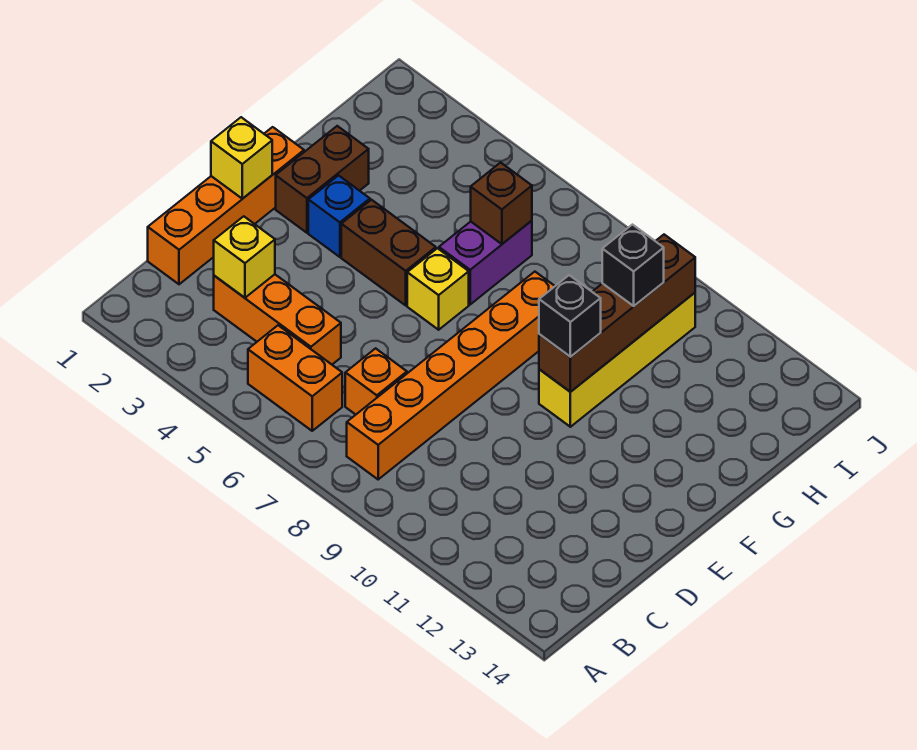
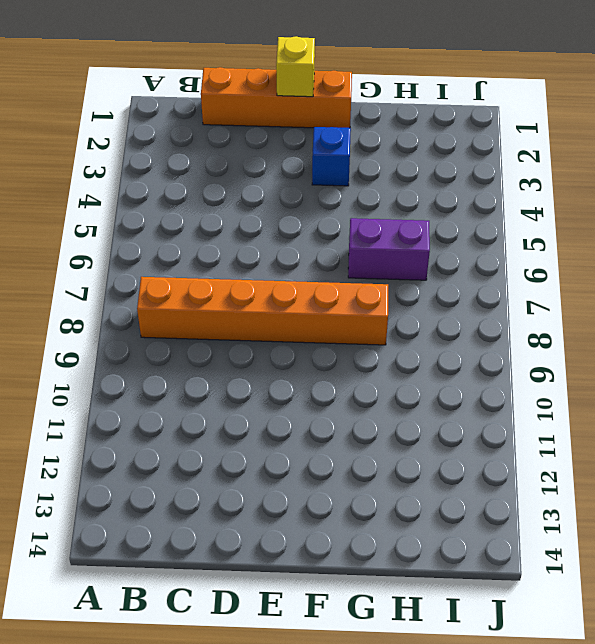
none -> orange 1x2 brick [248,325,342,431]
none -> orange 1x3 brick [214,274,341,364]
none -> orange 1x1 brick [345,348,407,414]

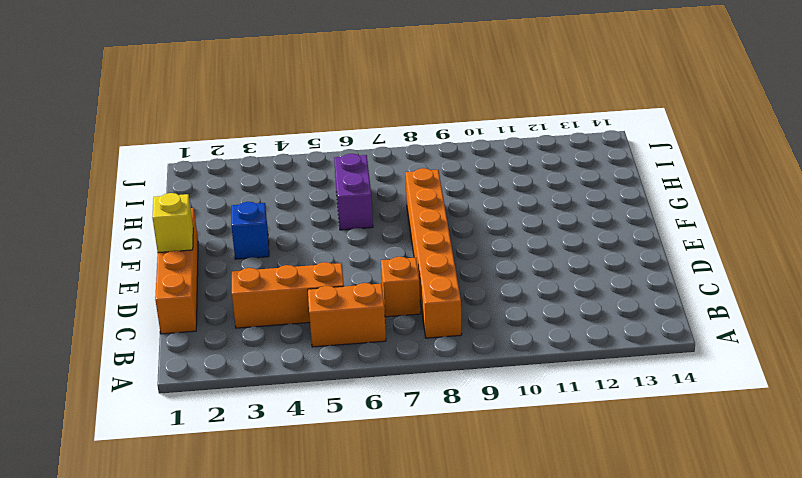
none -> brown 1x2 brick [276,126,369,233]
none -> brown 1x2 brick [341,200,436,305]
none -> yellow 1x1 brick [407,248,469,330]

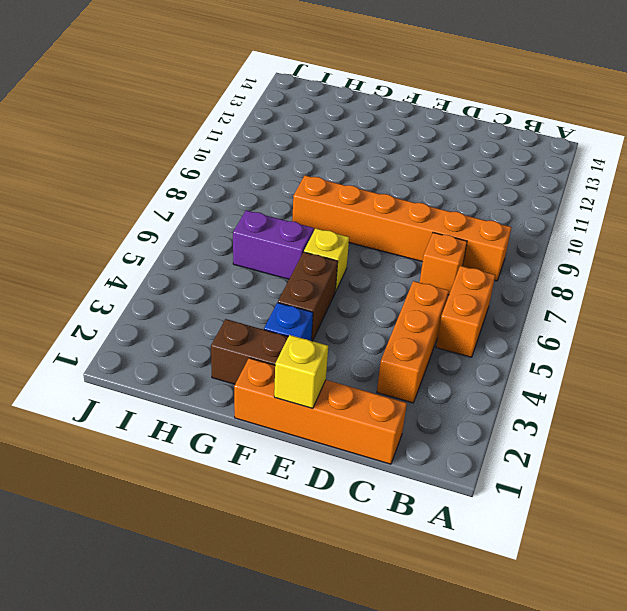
none -> yellow 1x4 brick [539,293,695,427]
none -> yellow 1x1 brick [214,216,275,298]
none -> brown 1x4 brick [539,235,695,392]

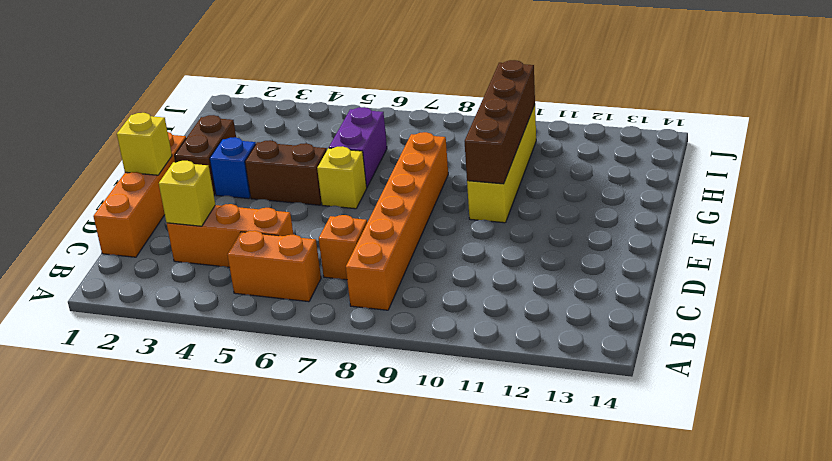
none -> brown 1x1 brick [471,163,532,244]
none -> black 1x1 brick [539,275,601,357]
none -> black 1x1 brick [602,225,664,306]

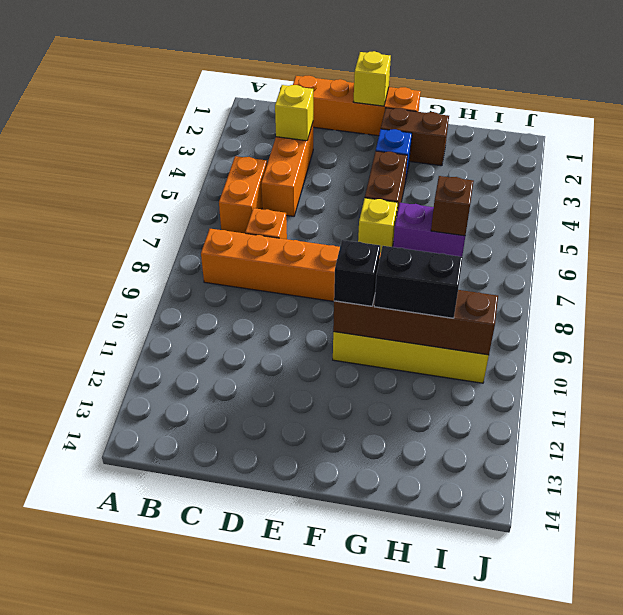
black 1x2 brick [374,246,463,318] -> black 1x1 brick [602,225,664,306]

